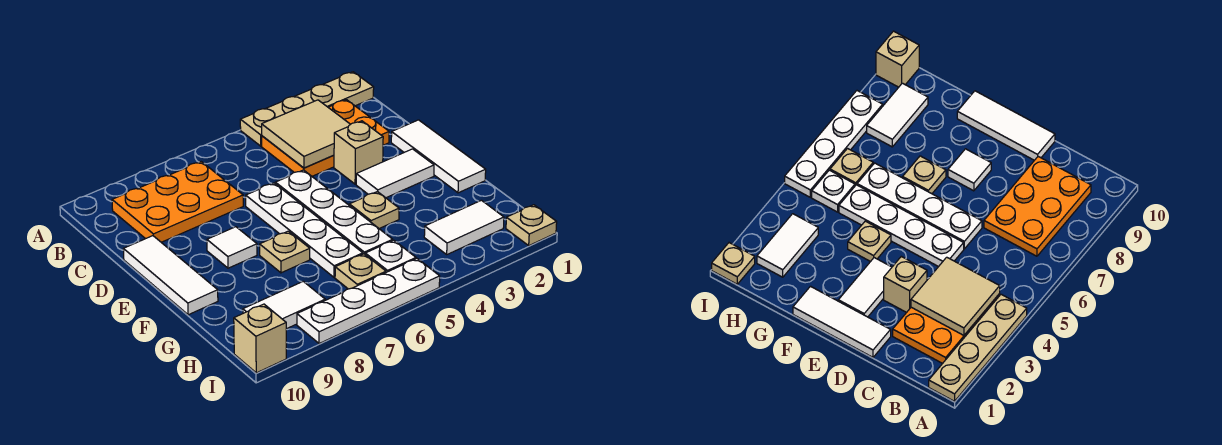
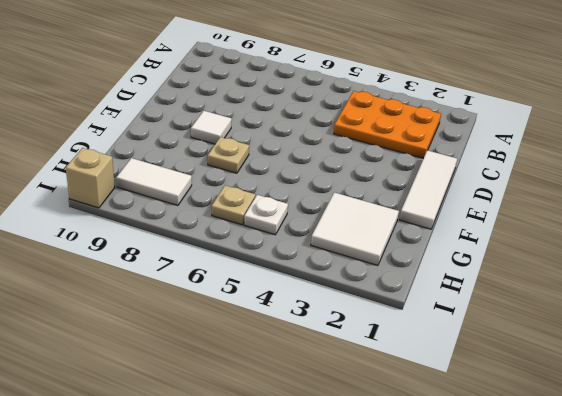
white 2x2 tile [311,192,399,266] -> white 1x2 tile [424,200,504,254]
none -> tan 1x4 plate [240,72,374,146]
none -> orange 2x3 plate [112,162,243,242]
none -> tan 1x1 brick [334,121,383,184]

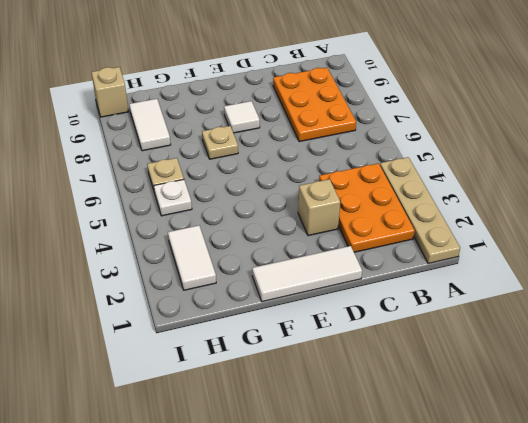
none -> white 1x4 plate [275,170,393,254]
none -> white 1x4 plate [246,183,363,277]
none -> white 1x3 tile [123,236,218,315]

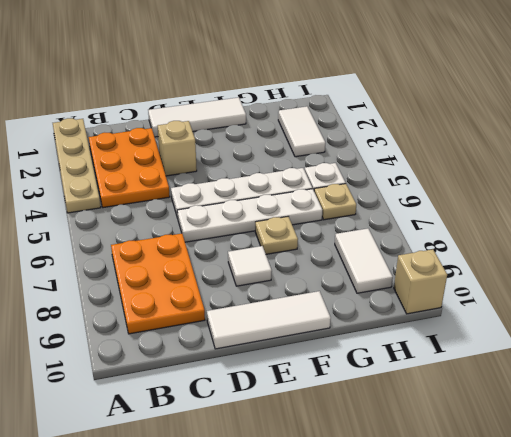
none -> white 1x2 tile [356,149,434,198]
none -> tan 1x1 plate [349,192,399,228]
none -> tan 1x1 plate [506,205,557,245]

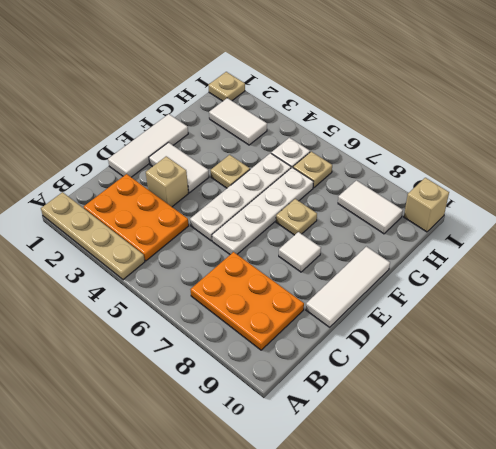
none -> white 1x4 plate [297,259,440,344]
none -> tan 2x2 tile [262,100,350,168]

